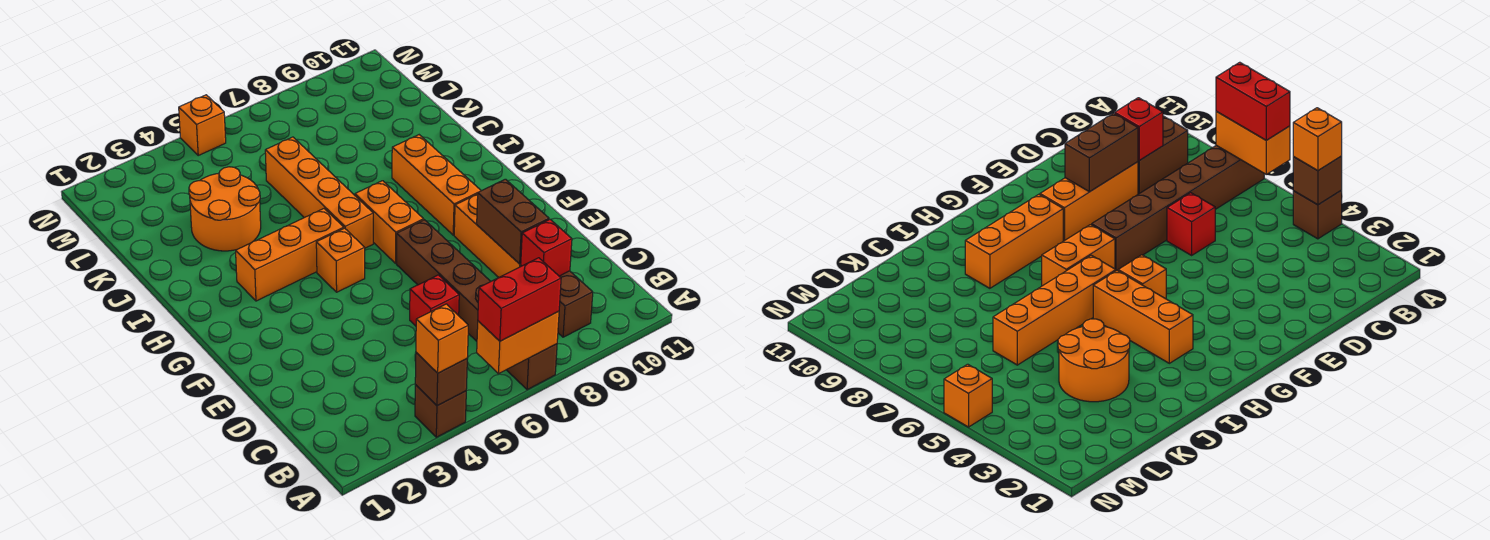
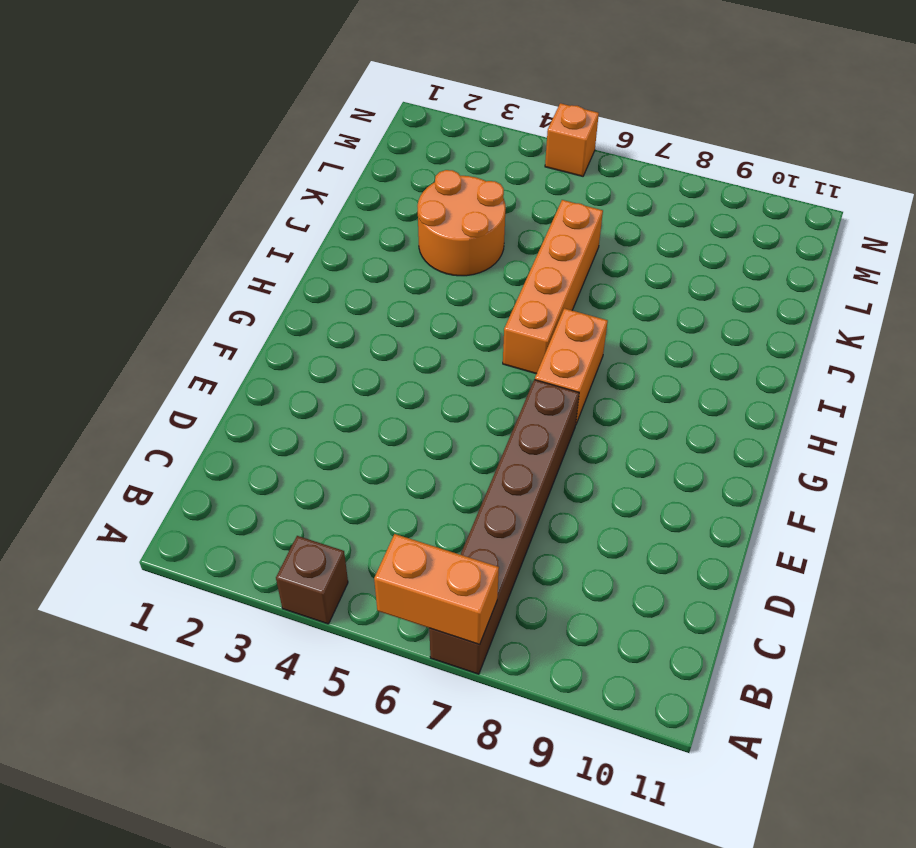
none -> brown 1x2 brick [558,271,593,337]
none -> red 1x1 brick [410,275,459,326]
none -> orange 1x3 brick [454,194,521,277]

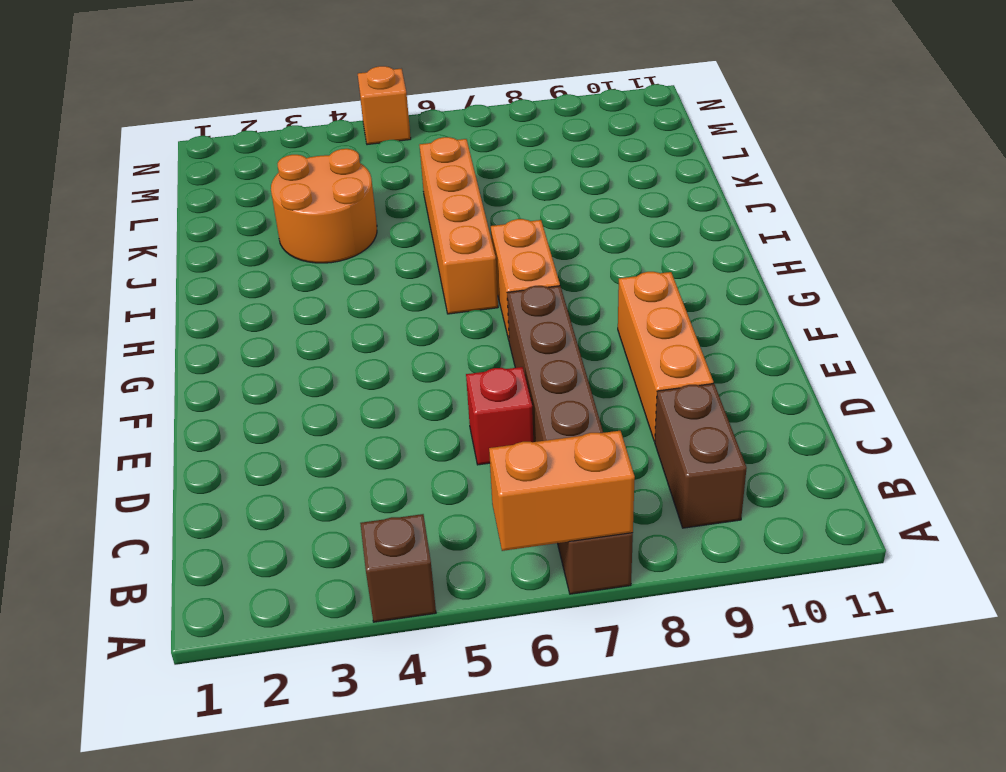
none -> orange 1x1 brick [316,228,365,292]
none -> orange 1x3 brick [392,135,481,235]
none -> orange 1x3 brick [236,209,344,301]

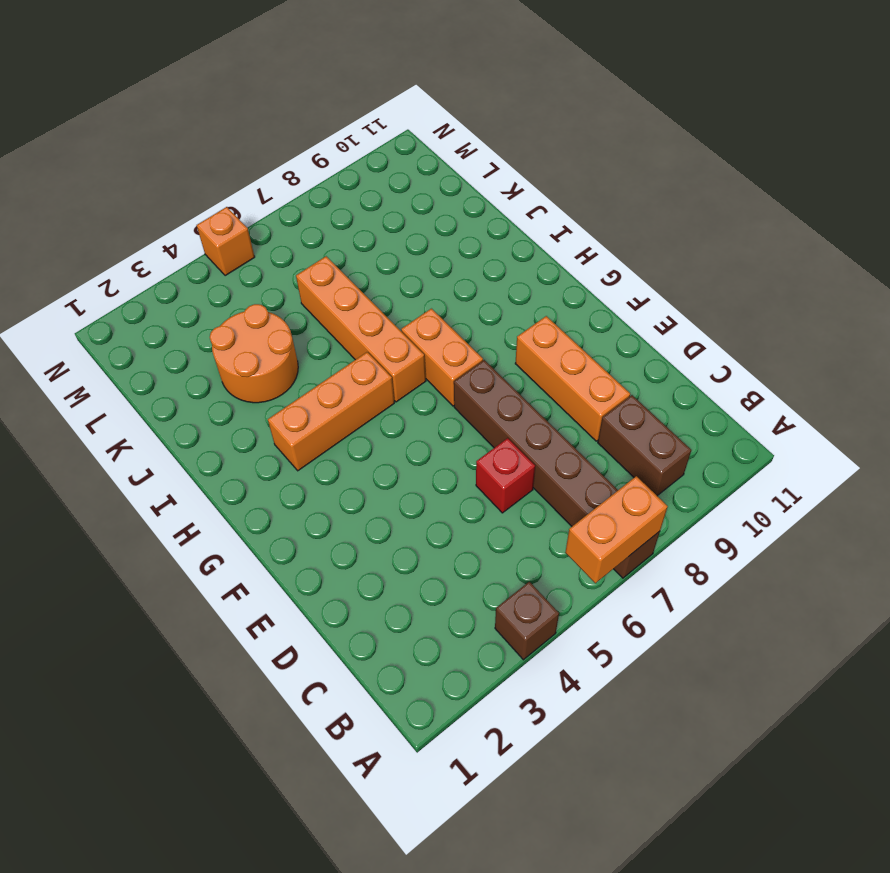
none -> orange 1x1 brick [316,228,365,292]
none -> orange 1x3 brick [392,135,481,235]
none -> brown 1x1 brick [415,352,467,406]

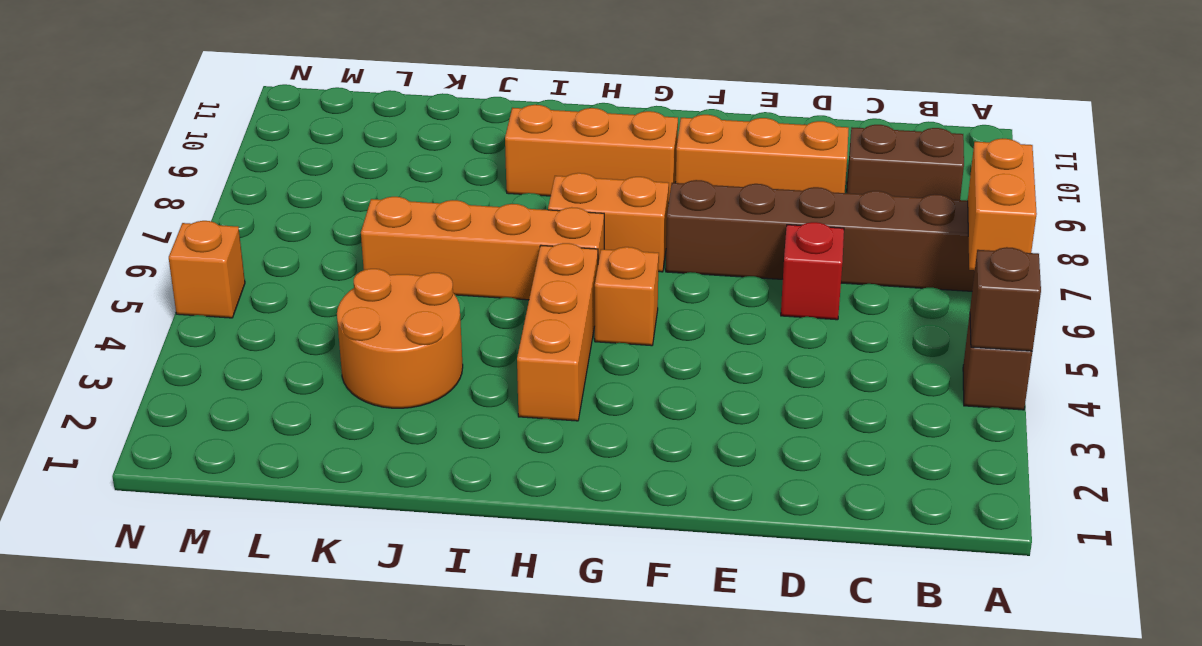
none -> red 1x1 brick [521,219,572,276]
none -> brown 1x2 brick [477,179,549,264]
none -> orange 1x1 brick [416,304,468,373]

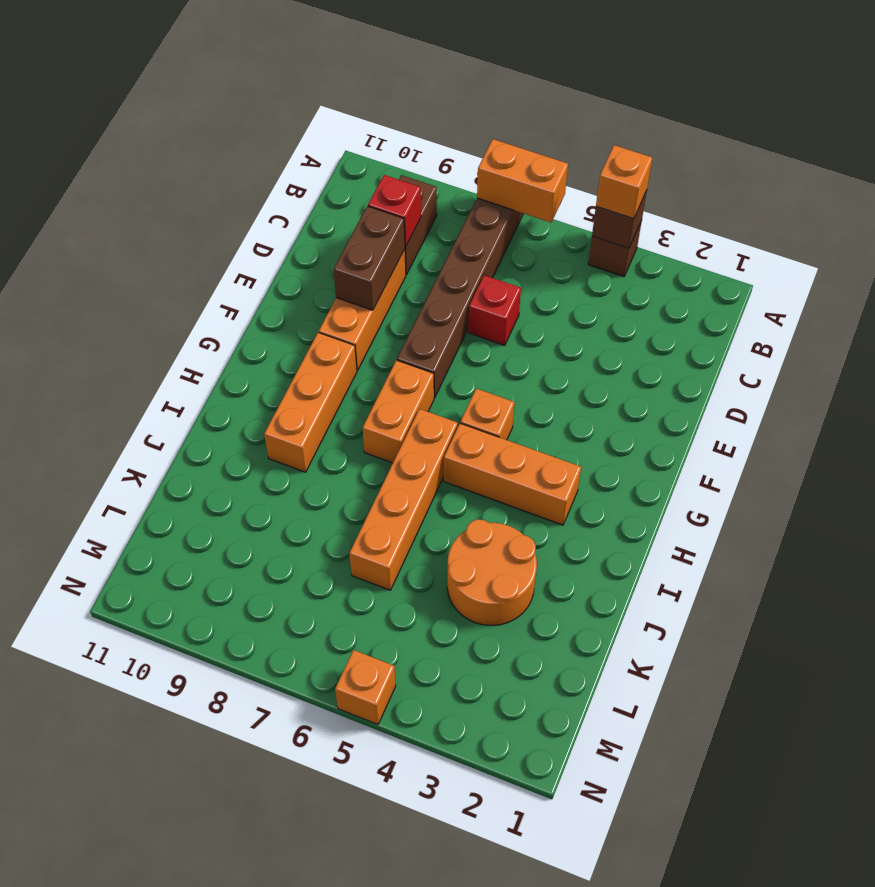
none -> red 1x2 brick [478,258,561,341]

